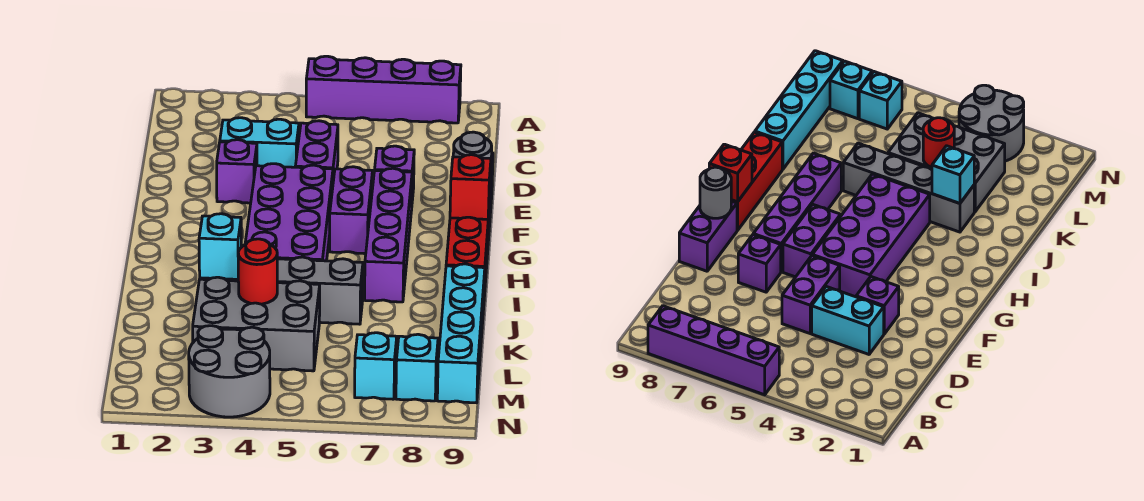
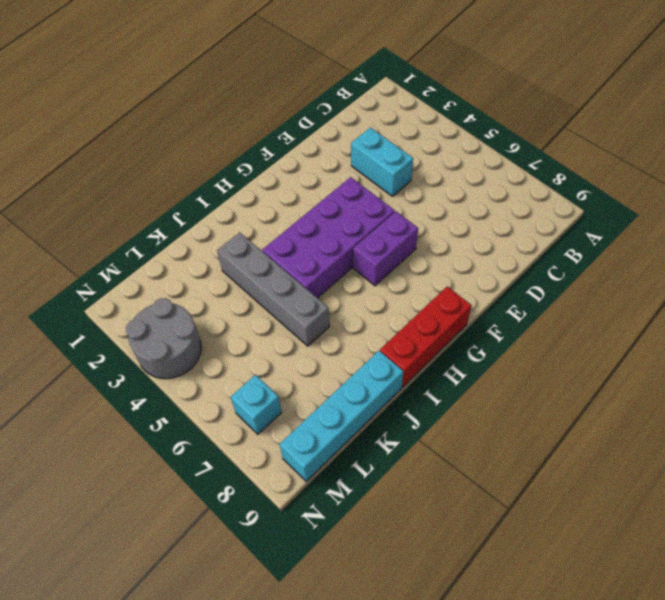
none -> purple 1x4 brick [306,56,461,123]
none -> purple 1x2 brick [295,121,338,181]
none -> purple 1x1 brick [217,140,257,203]

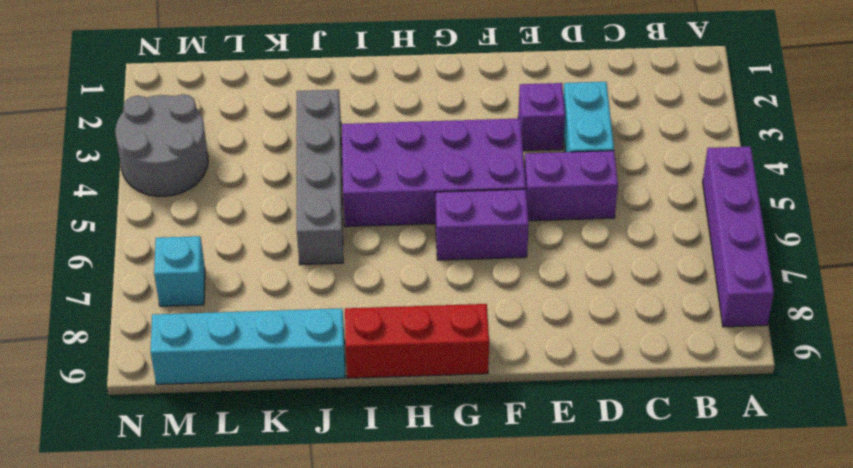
none -> purple 1x1 brick [375,146,414,200]
none -> purple 1x2 brick [679,201,737,271]
none -> purple 1x4 brick [365,168,412,302]

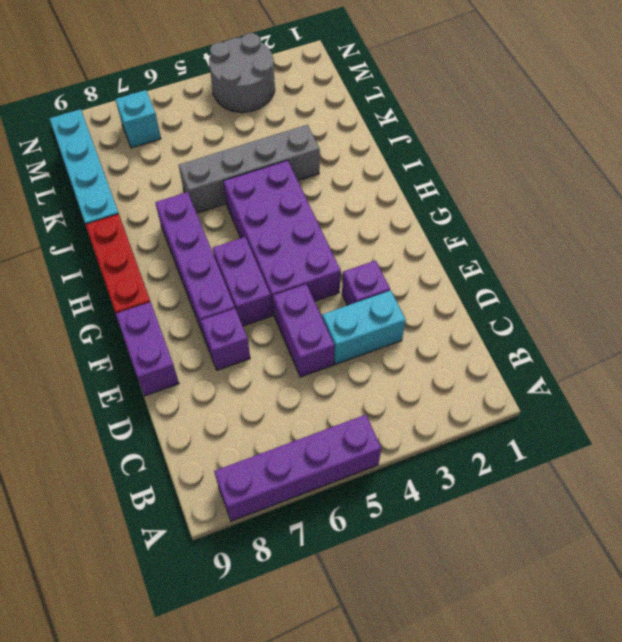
none -> grey 2x3 brick [193,277,320,371]
none -> cyan 1x1 brick [396,334,438,401]
none -> grey 1x1 round brick [453,132,492,187]

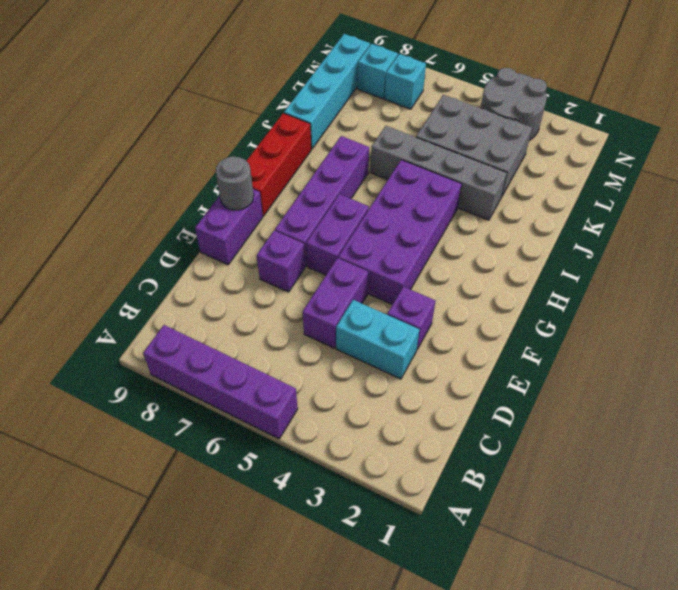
none -> red 1x1 brick [450,155,491,219]
none -> cyan 1x1 brick [199,214,241,279]
none -> red 1x1 round brick [238,239,277,304]

